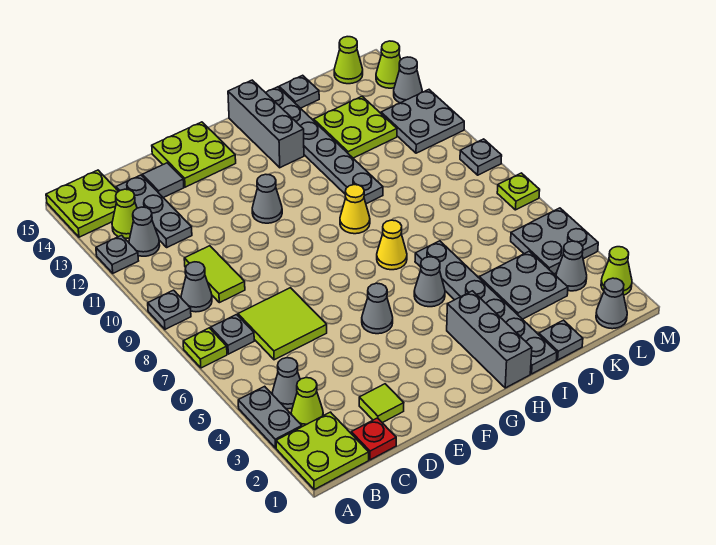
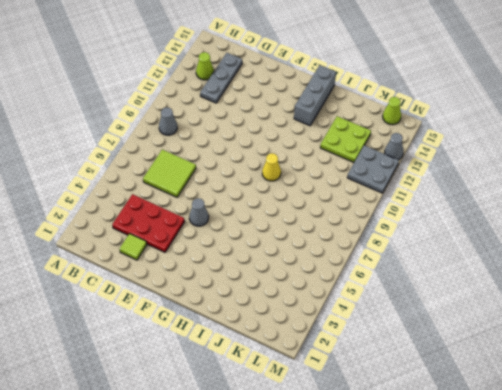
red 2x3 plate [112,194,185,252] -> none
none -> lime 2x2 plate [276,412,369,489]
none -> grey 1x2 plate [238,386,302,448]
none -> lime 1x1 plate [183,328,227,368]
none -> grey 1x1 plate [148,290,191,329]

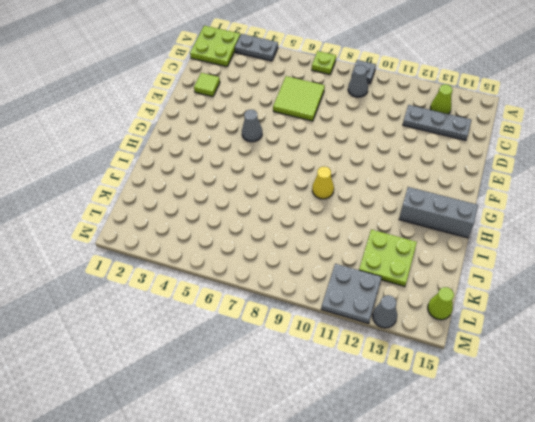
none -> grey 1x1 plate [96,235,138,273]
none -> lime 2x2 plate [46,170,119,237]
none -> lime 1x1 cone [291,378,323,427]
none -> grey 1x1 cone [272,358,300,409]

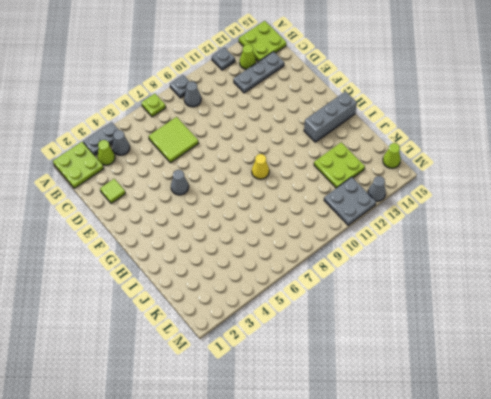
none -> grey 1x1 plate [211,315,254,354]
none -> grey 1x1 cone [129,207,160,256]
none -> red 1x1 plate [351,418,396,460]
none -> lime 1x2 tile [184,246,245,303]

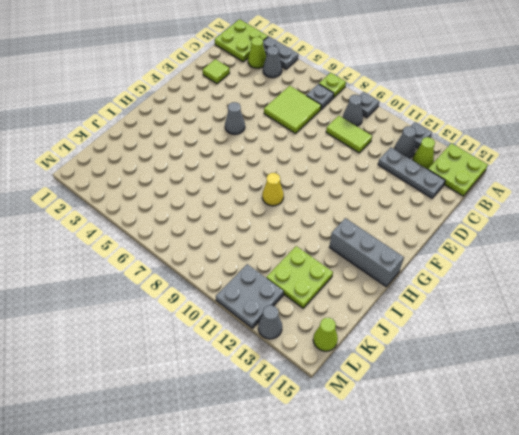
none -> red 1x1 plate [351,418,396,460]
none -> grey 1x1 tile [142,163,184,198]
none -> lime 2x2 plate [152,122,236,187]
none -> grey 1x1 cone [252,174,282,223]

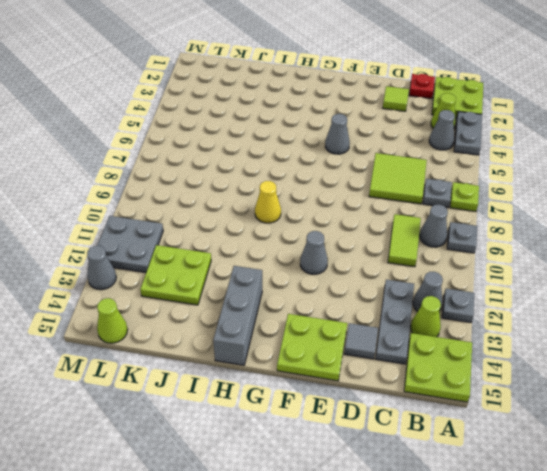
none -> grey 1x3 brick [447,291,532,388]
none -> grey 1x1 cone [414,257,445,307]
none -> yellow 1x1 cone [377,220,407,270]
none -> grey 1x6 plate [415,241,557,374]

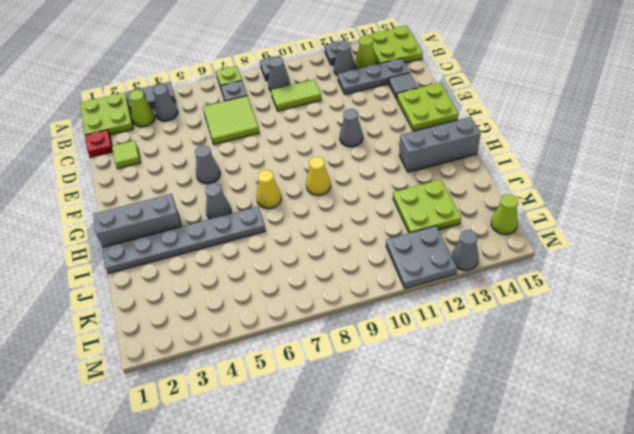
none -> grey 1x6 plate [266,87,383,204]
none -> grey 1x1 plate [539,320,583,360]
none -> grey 2x2 plate [479,251,568,319]
none -> grey 1x1 plate [279,75,319,108]

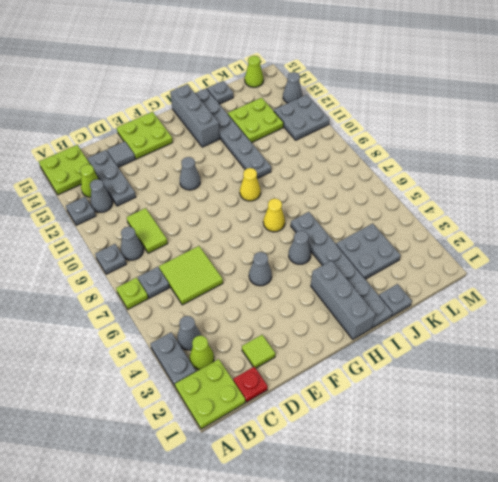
none -> grey 1x1 cone [596,278,627,329]
none -> grey 1x1 cone [556,241,587,291]
none -> grey 2x2 plate [511,208,598,274]
none -> lime 1x1 cone [601,247,632,295]

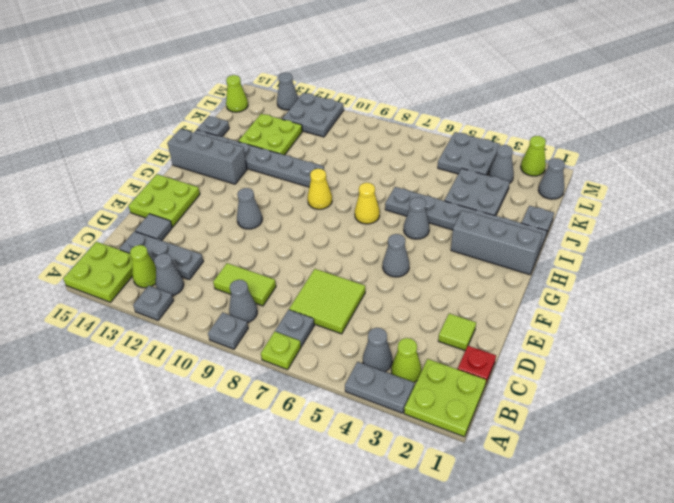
none -> lime 1x1 plate [497,173,540,210]
none -> grey 1x1 plate [460,139,502,175]
none -> lime 1x1 cone [376,41,401,88]

